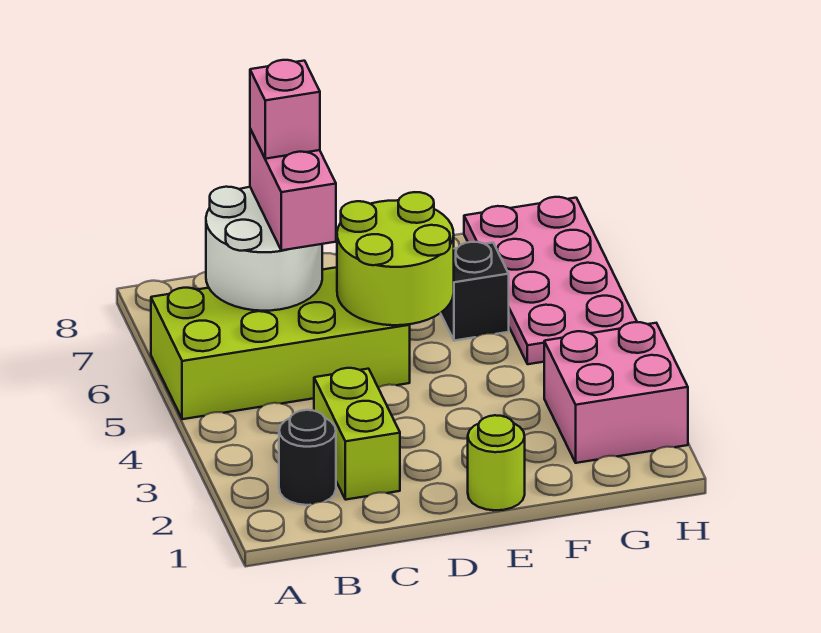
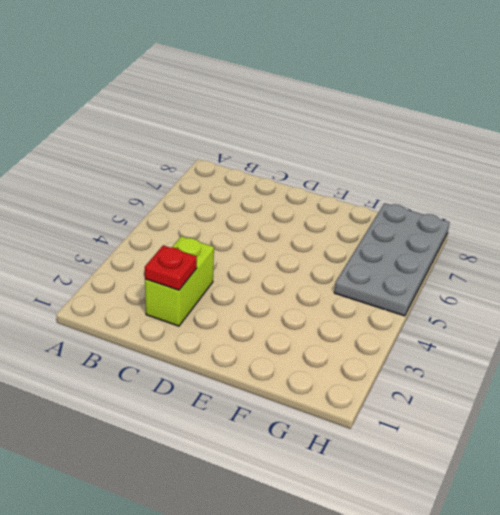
red 1x1 plate [145,245,197,290] -> none
grey 2x4 plate [334,203,450,316] -> pink 2x4 plate [464,197,637,364]
none -> lime 2x4 brick [151,267,410,419]
none -> black 1x1 round brick [279,410,336,505]

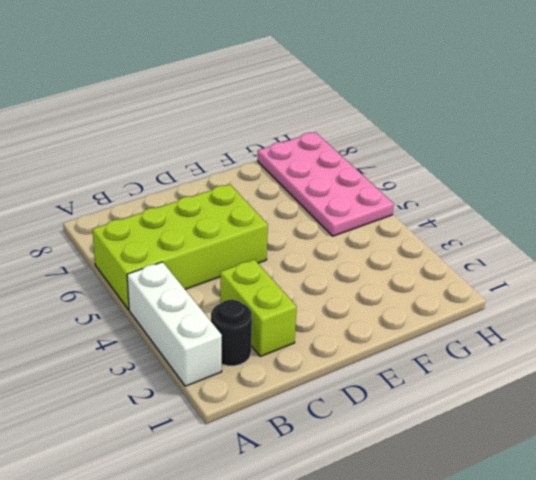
white 1x3 brick [127,262,222,386] -> none
none -> lime 1x1 round brick [468,415,525,510]
none -> black 1x1 brick [441,242,509,341]

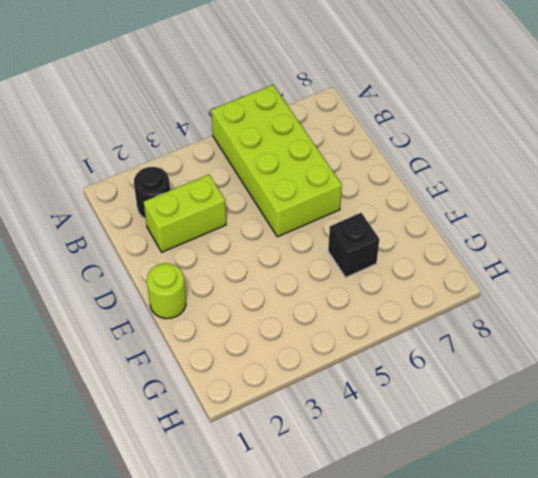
none -> pink 2x2 brick [544,322,688,463]
none -> pink 2x4 plate [464,197,637,364]

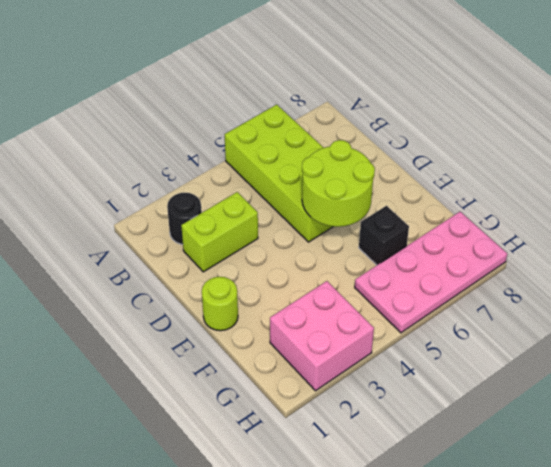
none -> white 2x2 round brick [206,187,322,311]
none -> pink 1x2 brick [250,129,336,250]

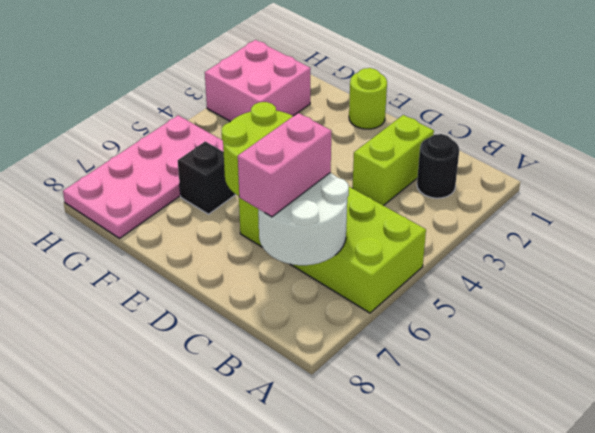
none -> pink 1x1 brick [250,60,320,159]

